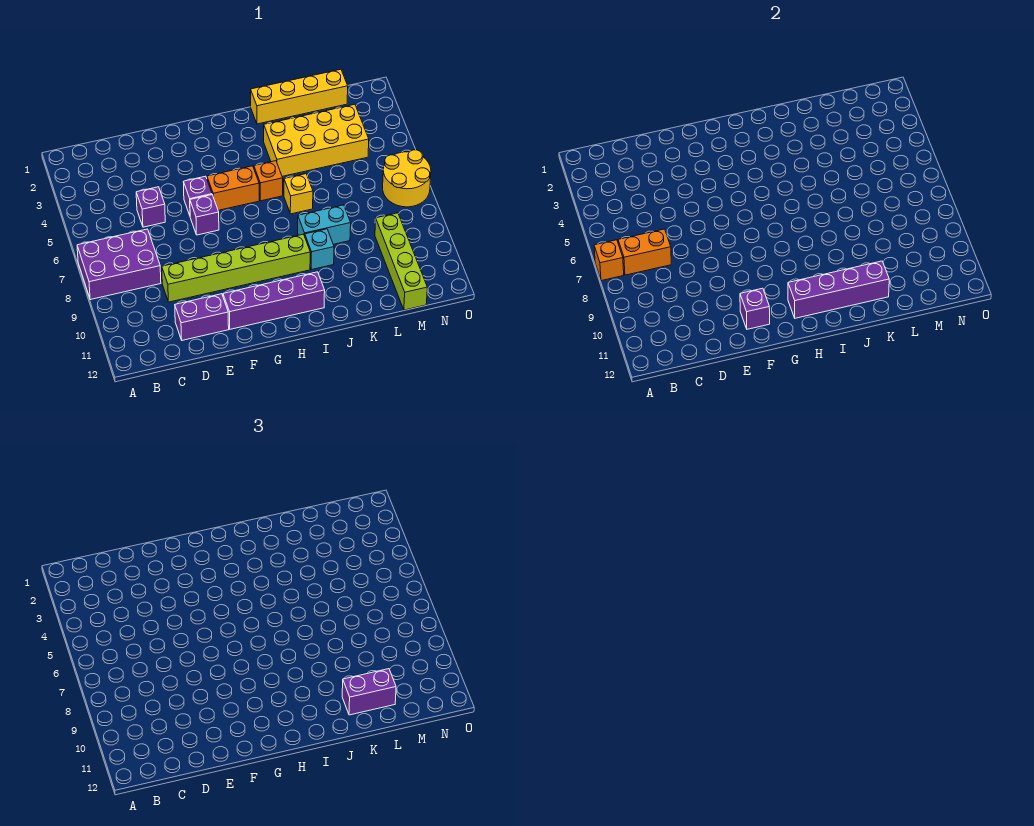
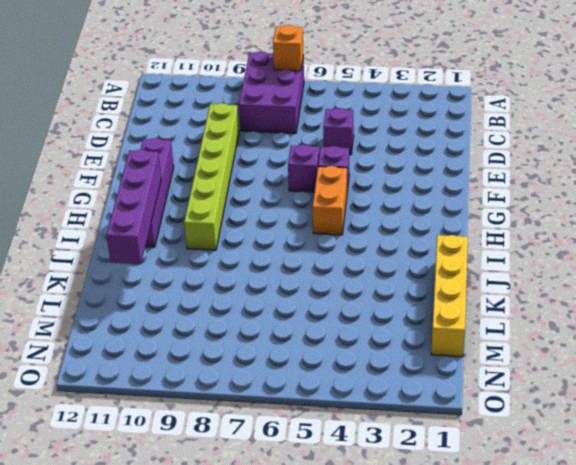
none -> purple 1x2 brick [175,294,229,340]
none -> orange 1x1 brick [254,161,283,201]
none -> yellow 2x4 brick [264,104,369,176]

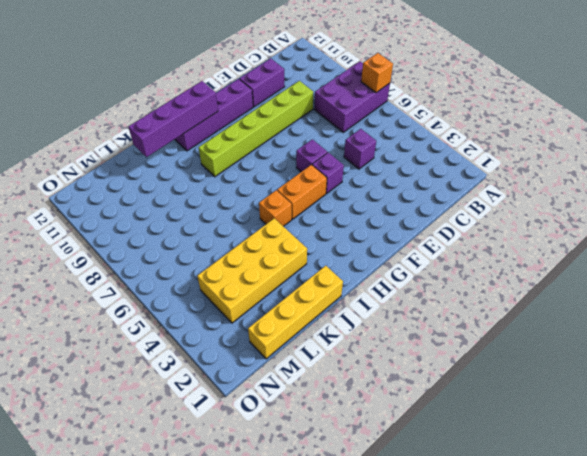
none -> yellow 1x1 brick [284,174,313,214]
none -> cyan 1x2 brick [298,205,351,244]
none -> cyan 1x1 brick [305,229,334,270]

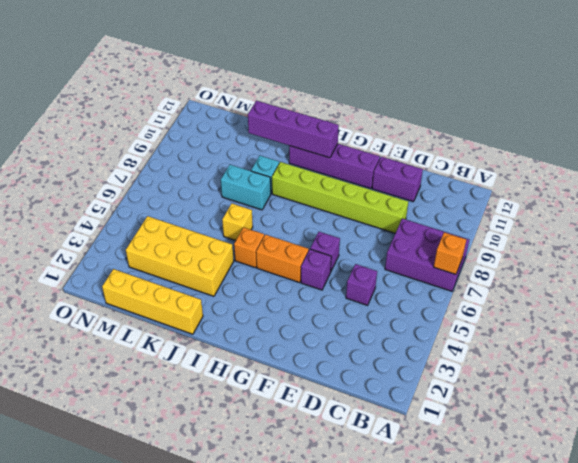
none -> lime 1x4 brick [375,213,427,310]
none -> yellow 2x2 round brick [383,150,431,207]
none -> orange 1x2 brick [618,229,671,275]

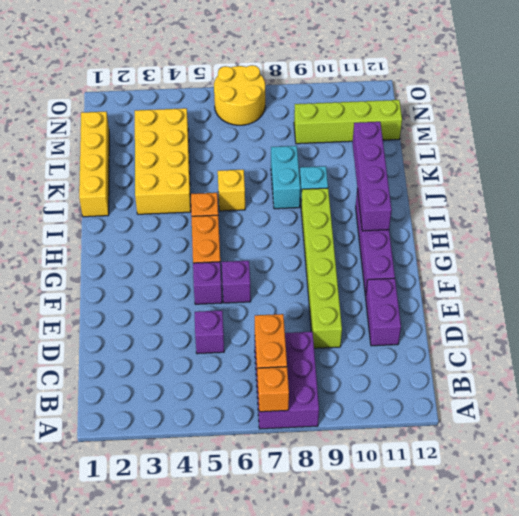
none -> purple 1x1 brick [740,288,770,329]
none -> purple 1x2 brick [342,669,396,715]

